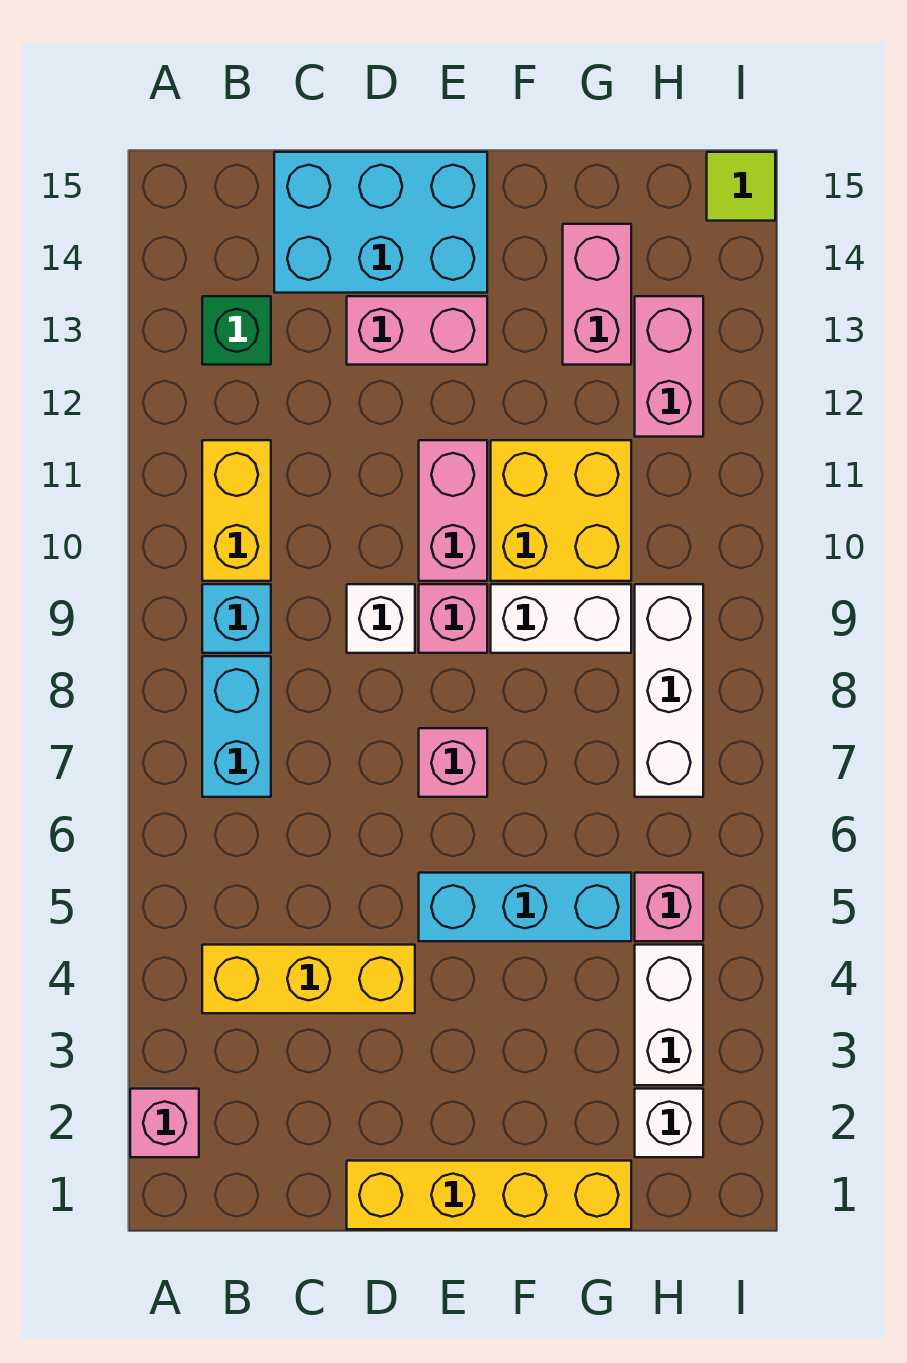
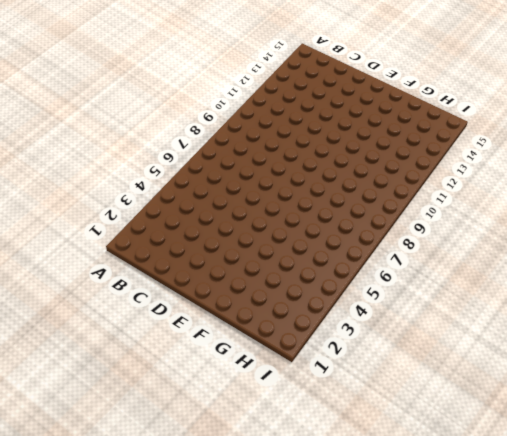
none -> pink 1x1 brick [130,1089,199,1157]
none -> yellow 1x3 brick [202,945,415,1013]
none -> cyan 1x2 brick [202,656,271,797]

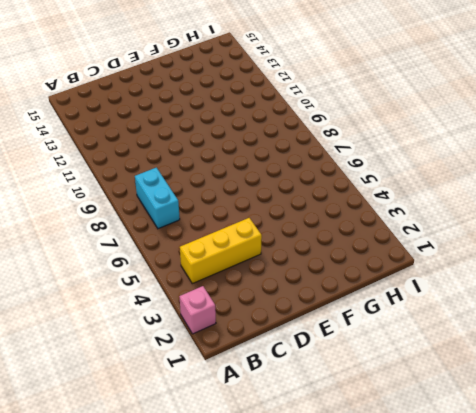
none -> cyan 1x1 brick [202,584,271,653]
none -> yellow 1x2 brick [202,440,271,581]
none -> green 1x1 brick [202,296,271,365]

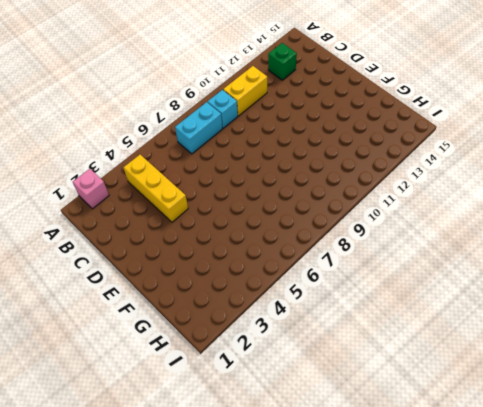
none -> cyan 2x3 brick [274,152,487,293]
none -> yellow 1x4 brick [347,1161,631,1229]
none -> white 1x1 brick [347,584,415,653]

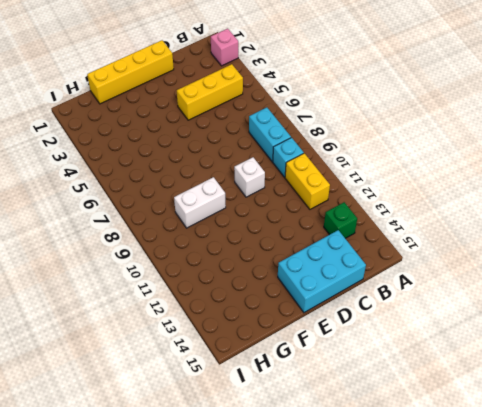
none -> pink 1x2 brick [347,296,487,365]
none -> cyan 1x3 brick [419,873,631,941]
none -> pink 1x1 brick [419,728,487,797]

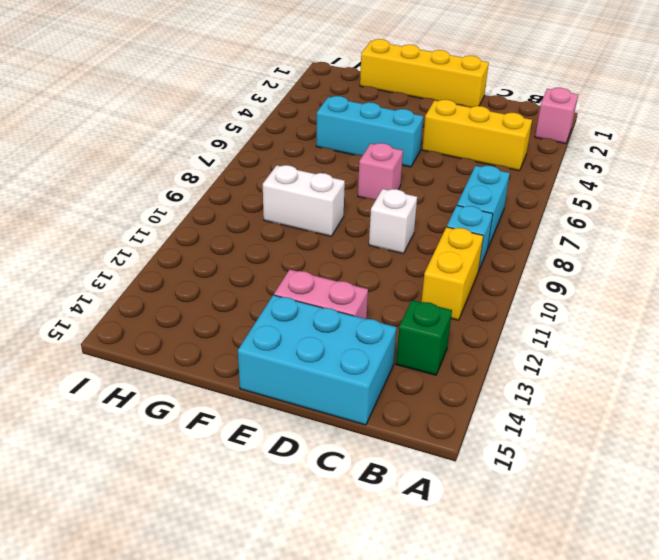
none -> pink 1x1 brick [419,584,487,653]
none -> pink 1x2 brick [419,440,487,581]
none -> yellow 2x2 brick [491,440,631,581]

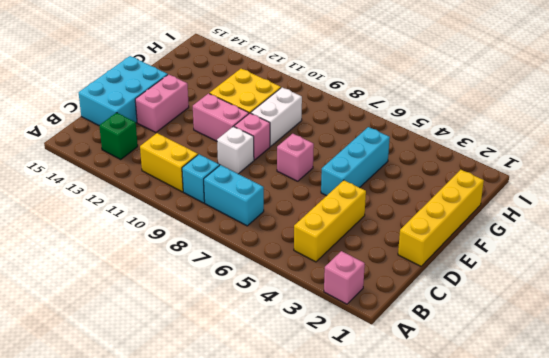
none -> pink 1x2 brick [563,224,631,365]
none -> white 1x1 brick [635,1089,703,1157]
none -> white 1x2 brick [635,945,703,1085]

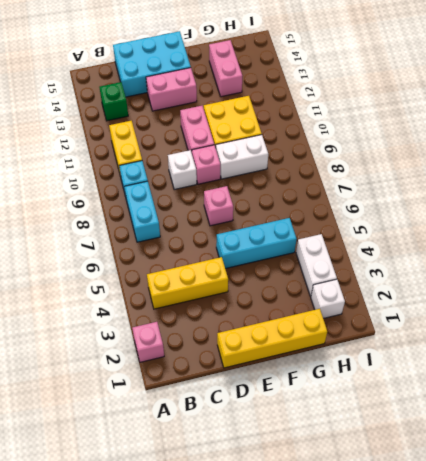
none -> pink 1x1 brick [635,873,703,941]
none -> white 1x3 brick [635,584,703,797]
none -> pink 1x2 brick [635,296,703,437]

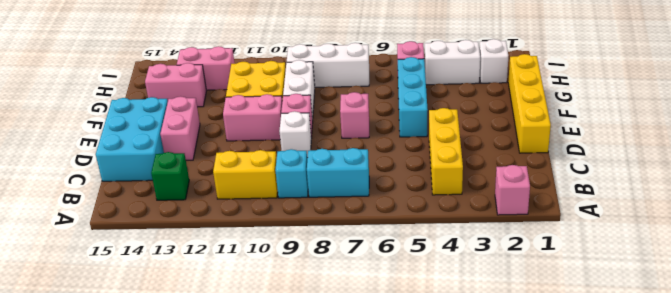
none -> lime 1x1 tile [707,152,775,221]

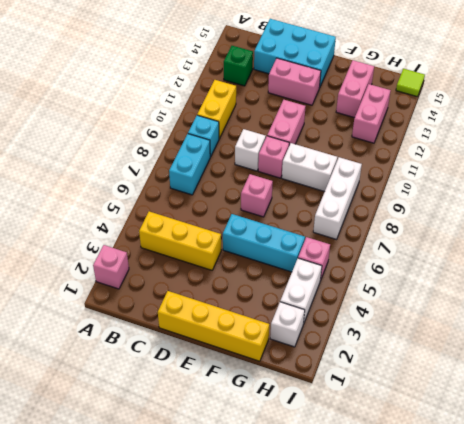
none -> yellow 2x2 brick [491,440,631,581]

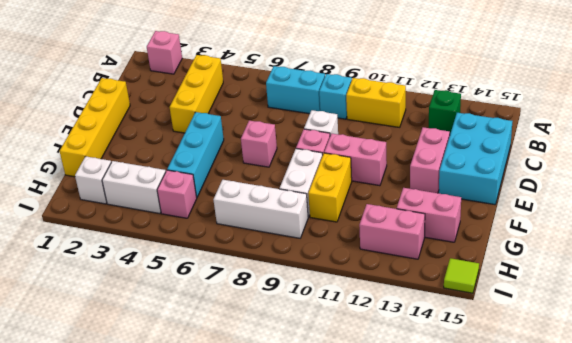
yellow 1x2 brick [308,153,352,222] -> yellow 2x2 brick [491,440,631,581]

